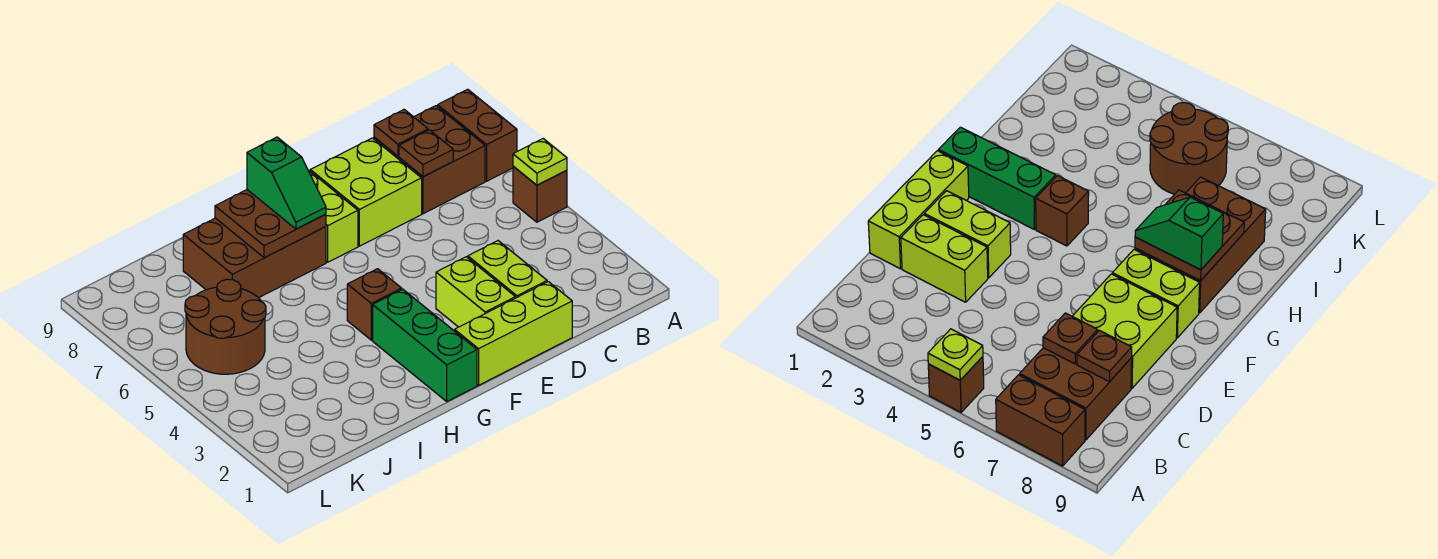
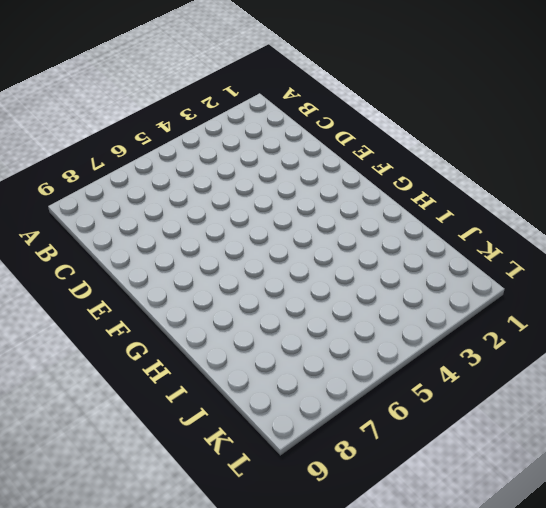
none -> brown 1x1 brick [513,166,567,222]
none -> brown 1x2 brick [438,89,517,181]
none -> brown 2x2 brick [374,106,485,214]

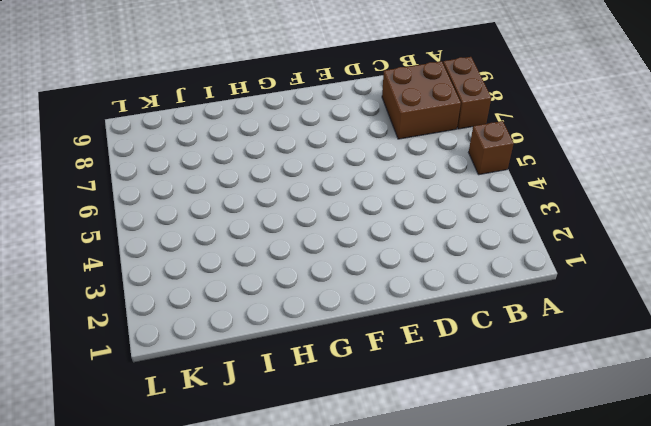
none -> lime 1x3 brick [455,282,572,385]
none -> lime 1x2 brick [468,241,547,298]
none -> lime 2x2 brick [310,138,422,246]

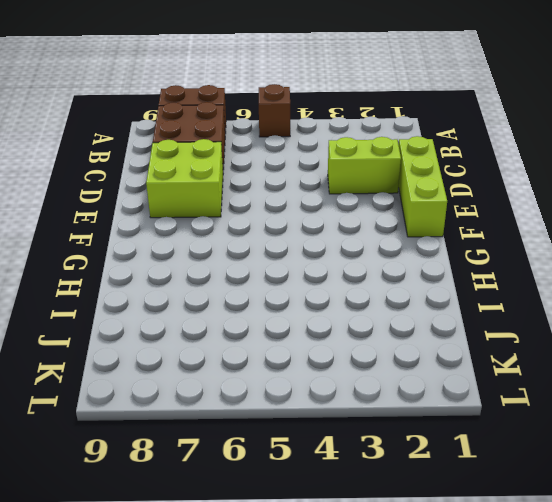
none -> lime 1x2 brick [436,257,515,327]
none -> lime 1x2 brick [309,171,358,262]
none -> green 1x3 brick [373,289,477,401]

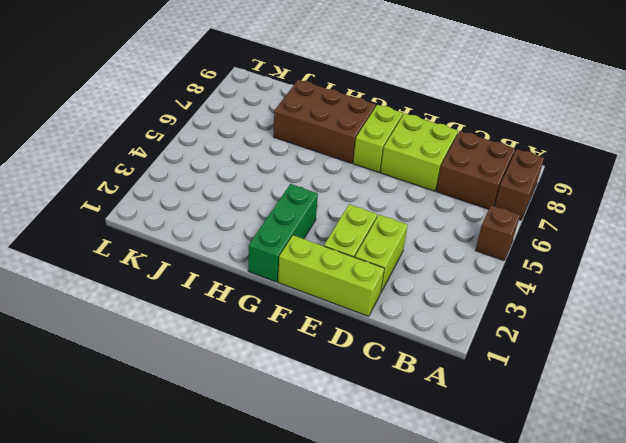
none -> brown 1x1 brick [347,269,402,340]
none -> brown 2x2 round brick [185,279,266,374]
none -> lime 1x1 plate [513,139,567,185]

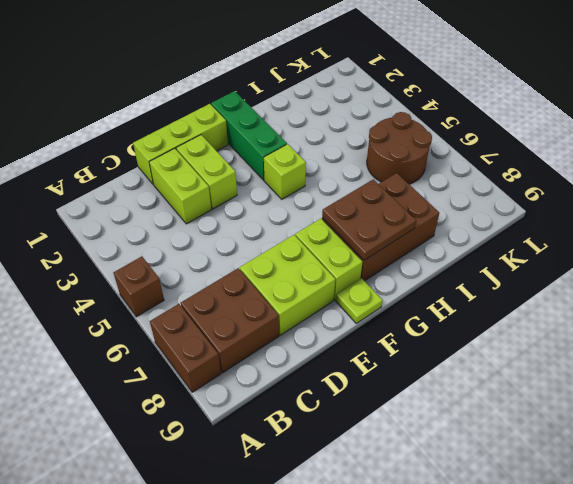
lime 1x1 plate [336,278,383,323] -> lime 1x1 plate moved to [513,139,567,185]
lime 1x1 brick [264,144,306,199] -> brown 1x1 brick [347,269,402,340]
none -> brown 1x1 plate [399,130,453,177]
none -> brown 1x1 plate [374,110,428,156]
none -> green 1x2 slope [247,137,326,229]

